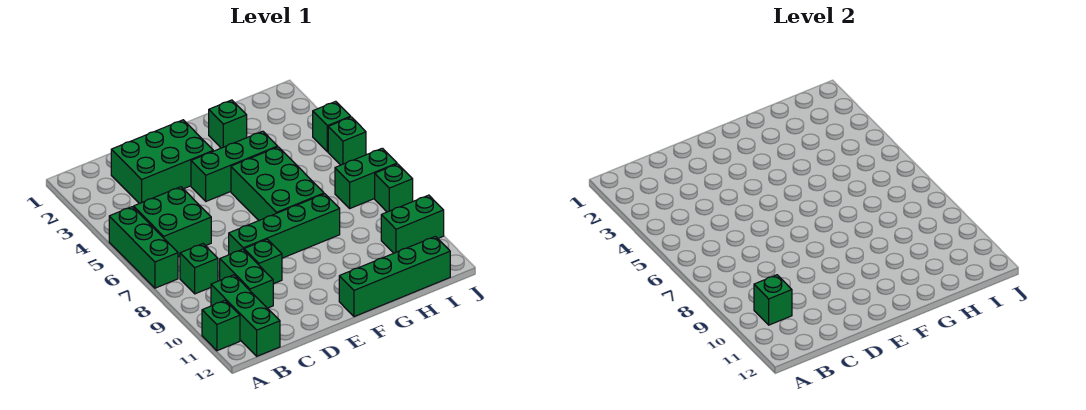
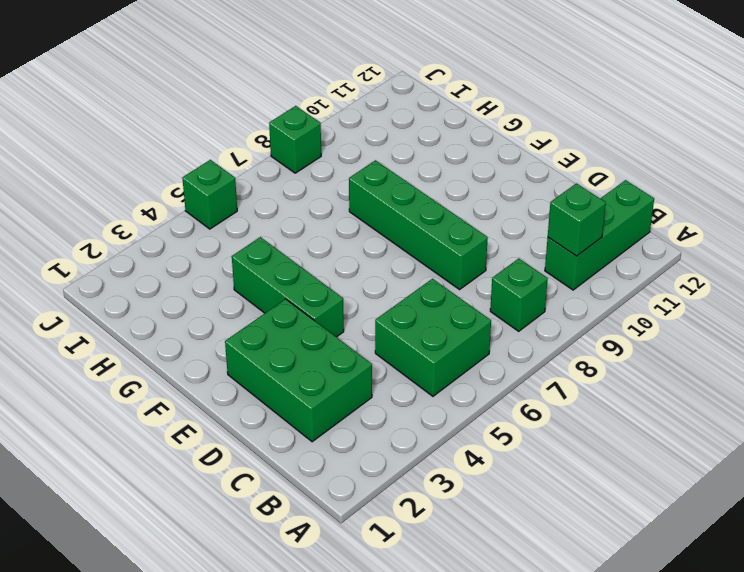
none -> green 1x3 brick [109,207,178,288]
none -> green 1x1 brick [202,301,240,351]
none -> green 1x2 brick [220,249,273,308]

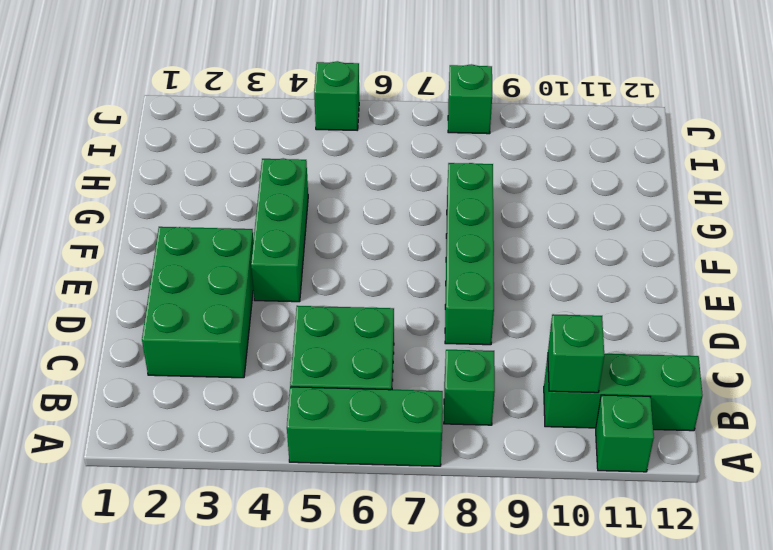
none -> green 1x2 brick [220,249,273,308]
none -> green 1x1 brick [244,239,282,284]
none -> green 2x3 brick [231,147,324,220]

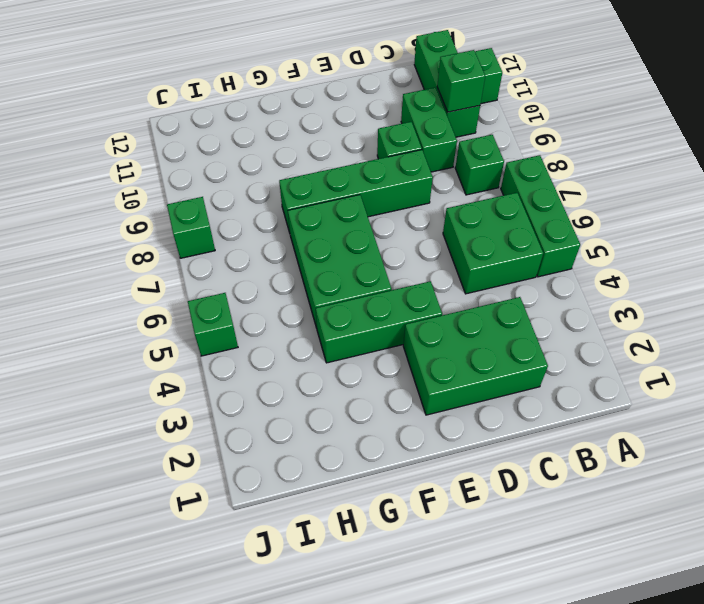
none -> green 1x4 brick [339,236,450,317]
none -> green 1x1 brick [209,100,247,148]
none -> green 1x2 brick [335,148,397,208]

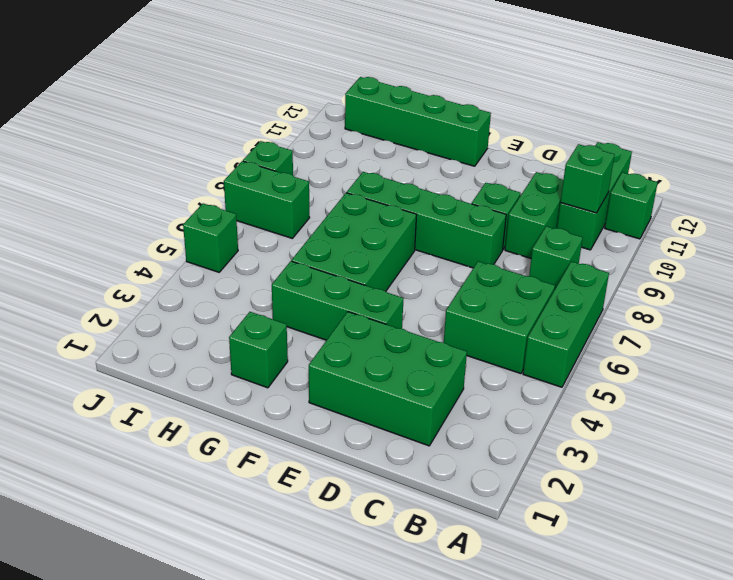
none -> green 1x2 brick [381,195,444,253]
none -> green 1x1 brick [313,101,351,152]

